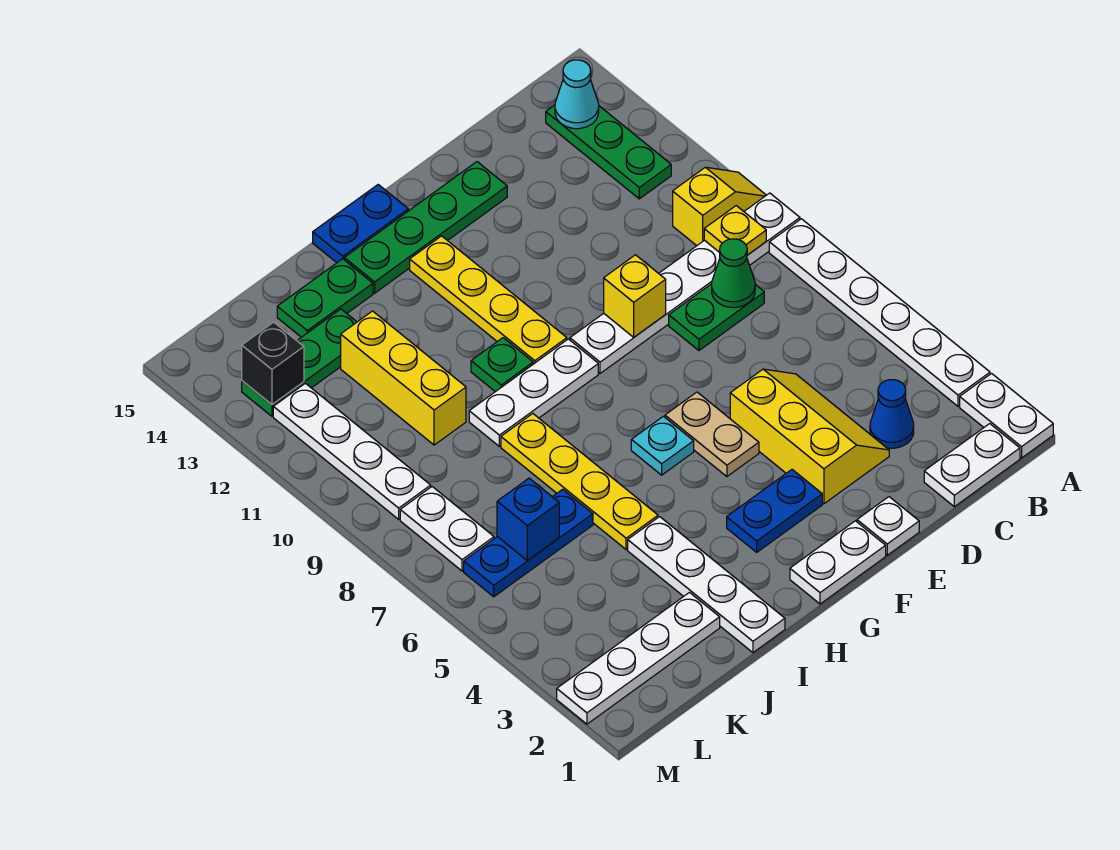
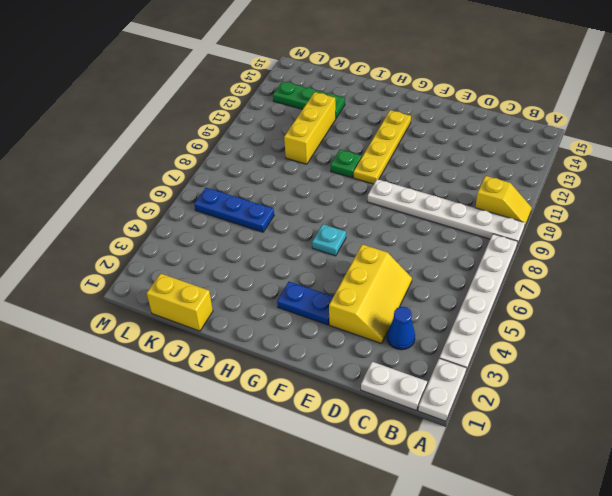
yellow 1x2 brick [147,273,213,331] -> none
none -> green 1x3 plate [546,105,671,199]
none -> green 1x2 plate [669,284,764,350]
none -> white 1x1 plate [857,497,919,555]
none -> green 1x4 plate [344,162,507,293]

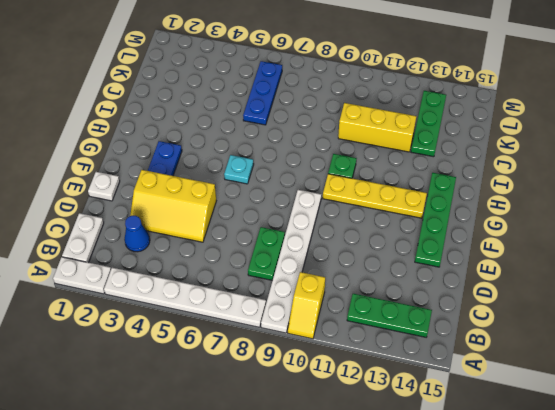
none -> white 1x2 plate [790,521,886,604]
none -> tan 1x2 plate [665,392,759,477]
none -> white 1x3 plate [469,339,598,446]
none -> blue 1x2 plate [313,185,408,263]

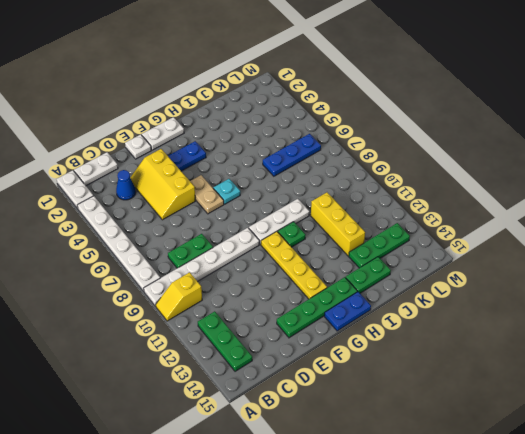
none -> white 1x4 plate [628,517,785,653]
none -> yellow 1x4 plate [501,414,658,550]
none -> white 1x4 plate [557,592,720,724]
none -> white 1x2 plate [400,487,494,571]

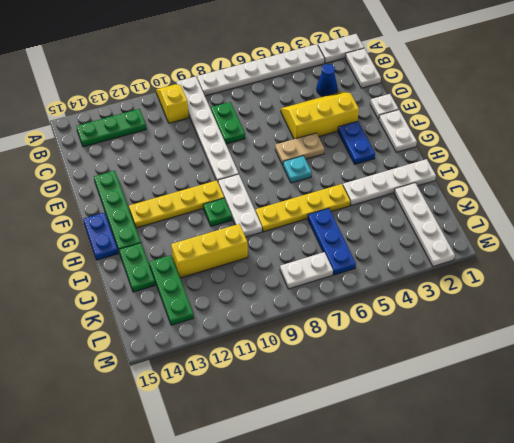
none -> white 1x4 plate [273,383,431,519]
none -> yellow 1x1 plate [704,206,766,255]
none -> cyan 1x1 cone [555,60,599,129]
none -> green 1x1 cone [712,239,755,308]

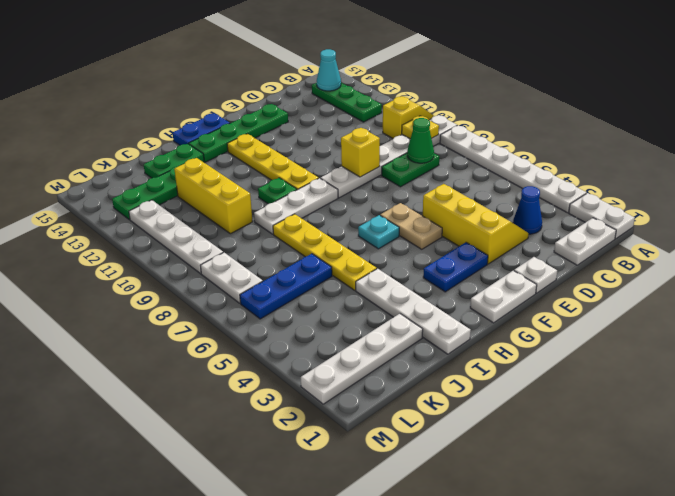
none -> blue 1x1 brick [497,478,559,561]
none -> black 1x1 brick [242,322,304,405]

